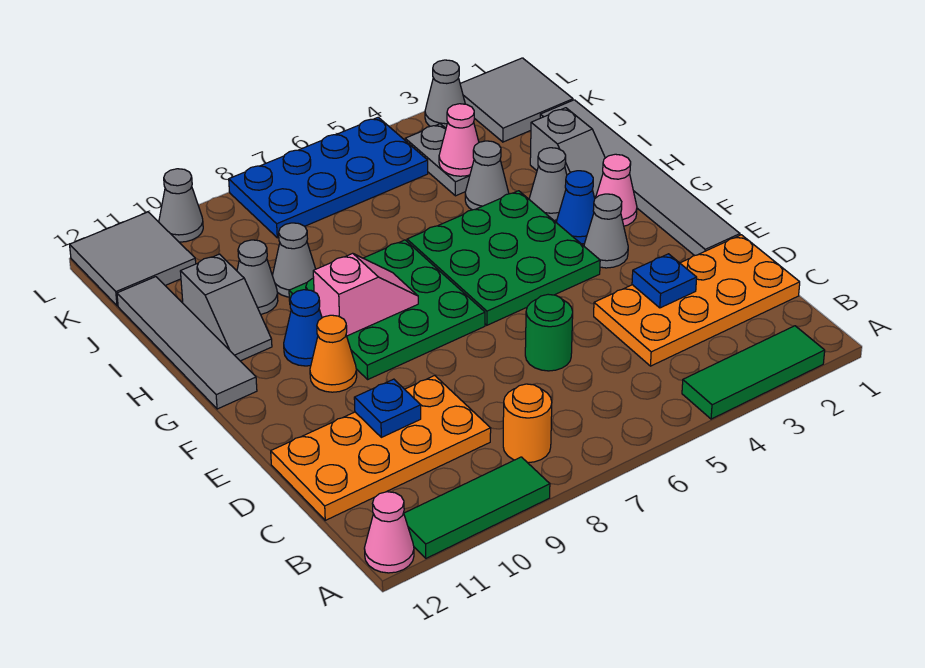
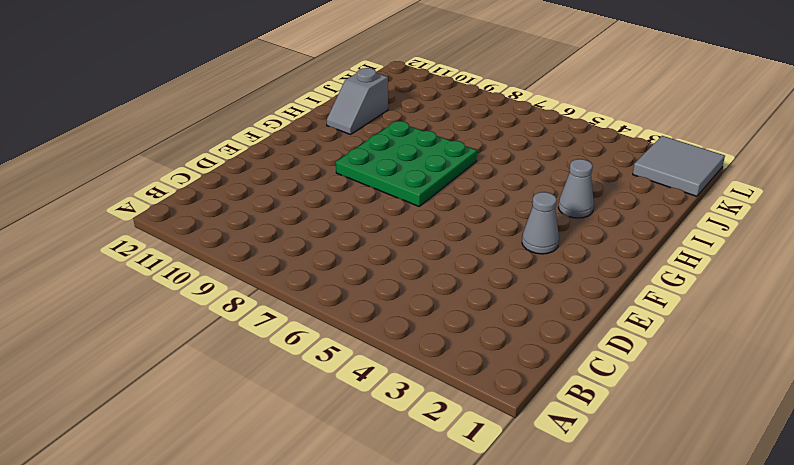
none -> green 1x3 tile [682,326,825,419]
none -> green 1x3 tile [404,457,550,558]
none -> pink 1x1 cone [364,492,414,573]
none -> orange 1x1 round brick [503,384,552,463]

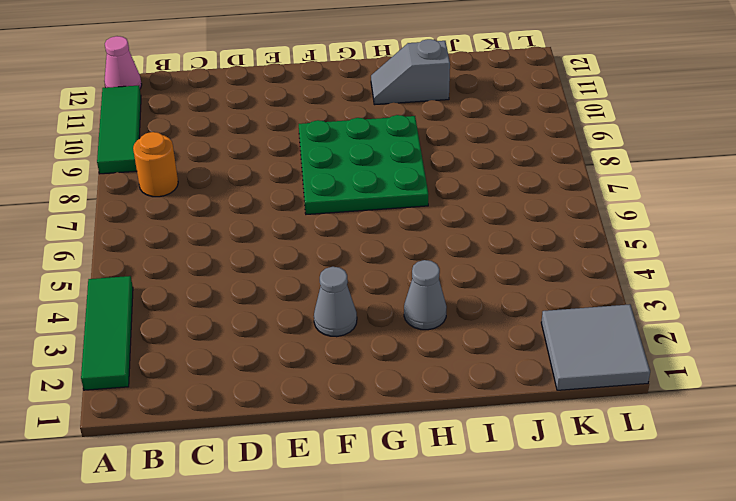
none -> orange 2x4 plate [594,235,800,366]
none -> orange 2x4 plate [271,376,491,520]
none -> green 1x1 round brick [525,294,573,371]
none -> grey 1x6 tile [540,100,740,256]

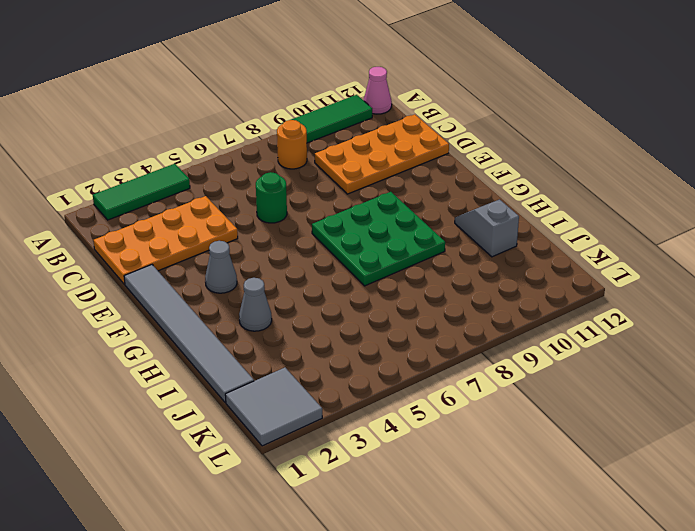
none -> green 3x3 plate [407,191,600,325]
none -> orange 1x1 cone [310,315,357,392]
none -> pink 1x1 cone [596,154,637,226]
none -> blue 1x1 cone [556,171,595,244]

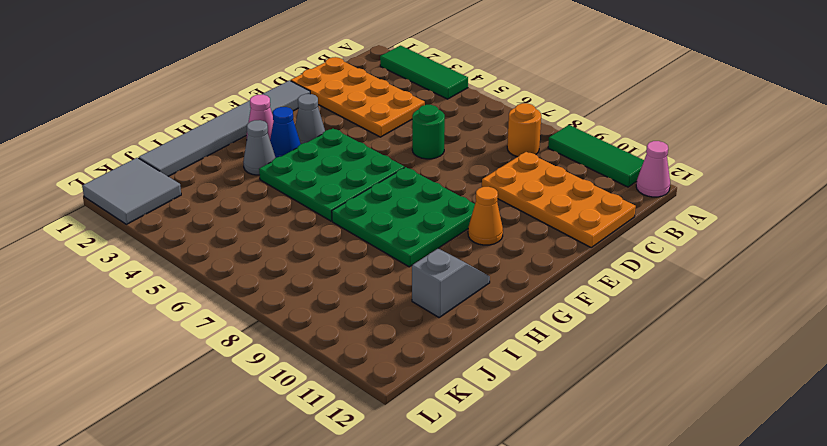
none -> blue 1x1 cone [284,290,322,366]
none -> grey 1x4 tile [117,277,257,409]
none -> grey 1x2 slope [530,108,605,198]
none -> grey 1x1 cone [465,141,509,210]

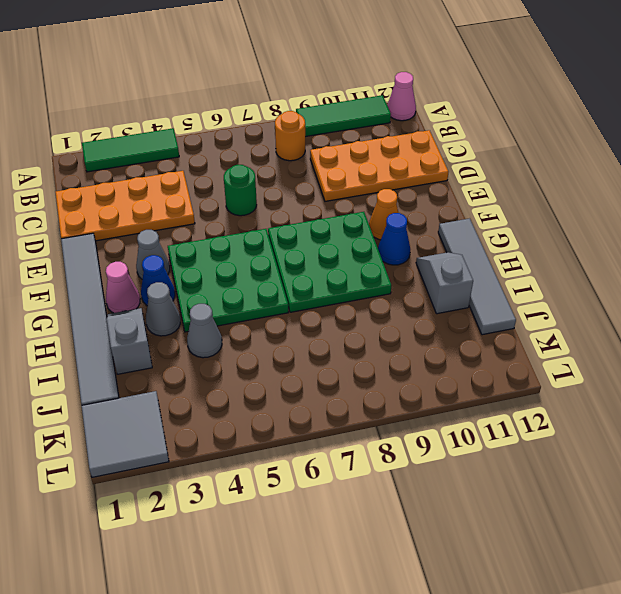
none -> grey 1x1 cone [272,223,315,297]
none -> grey 1x1 cone [237,240,278,314]
none -> grey 1x2 plate [405,124,470,196]
none -> blue 2x4 plate [229,117,428,238]

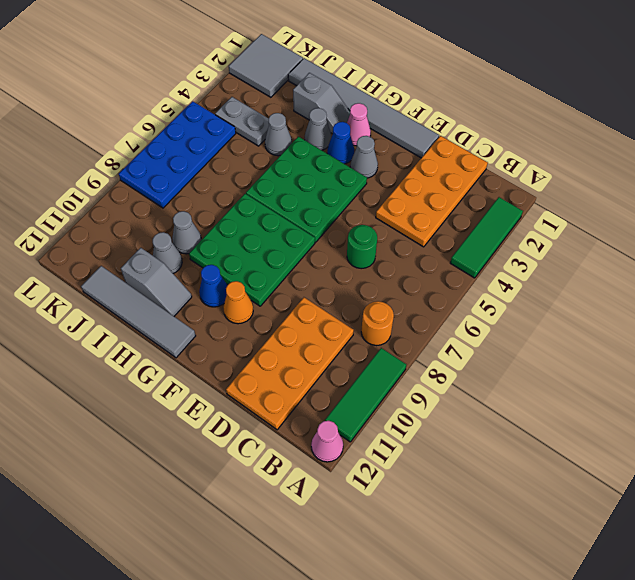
none -> grey 2x2 tile [70,212,196,306]
none -> grey 1x1 cone [425,60,465,128]
none -> grey 1x1 cone [159,169,203,242]
none -> blue 1x1 plate [632,254,697,308]

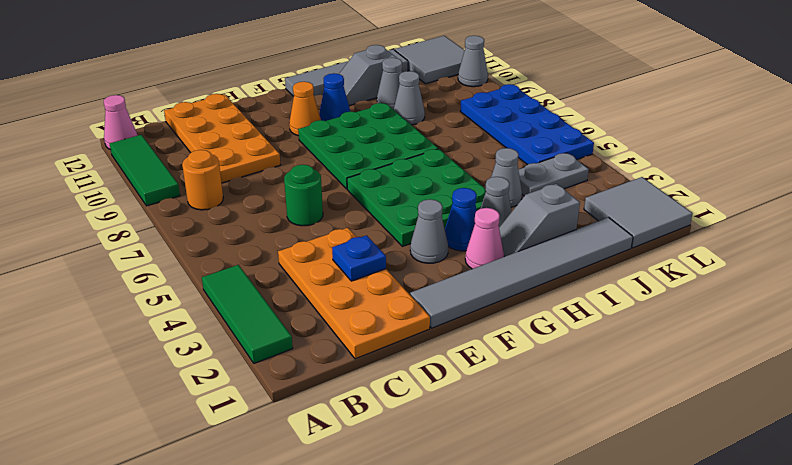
none -> grey 1x1 cone [425,60,465,128]
none -> blue 1x1 plate [354,379,421,437]
none -> pink 1x2 slope [313,253,418,336]
none -> pink 1x1 cone [439,104,479,176]

